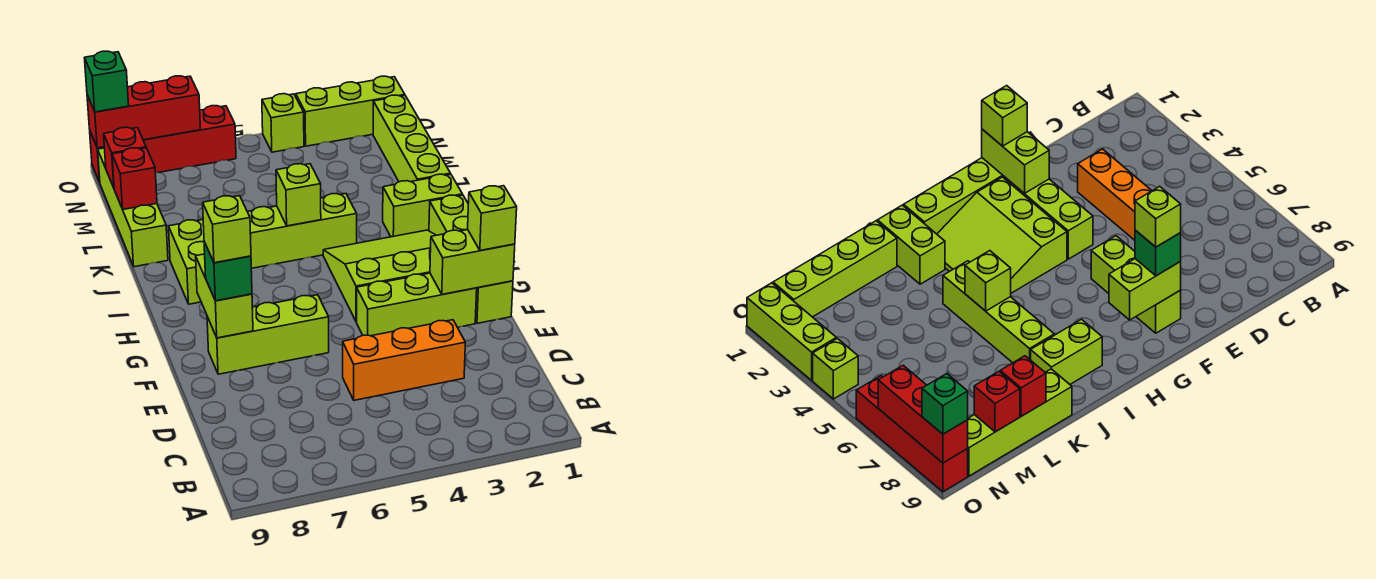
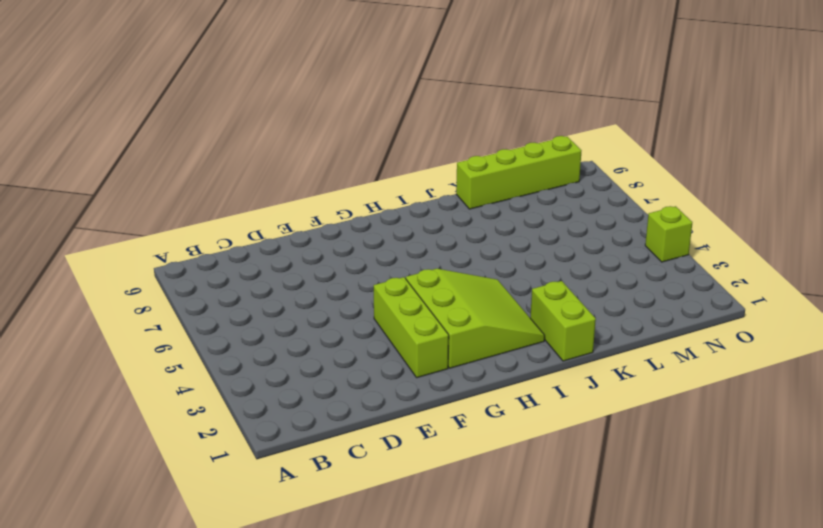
none -> orange 1x3 brick [343,320,465,400]
none -> lime 1x4 brick [429,195,513,323]
none -> lime 1x3 brick [207,295,329,374]

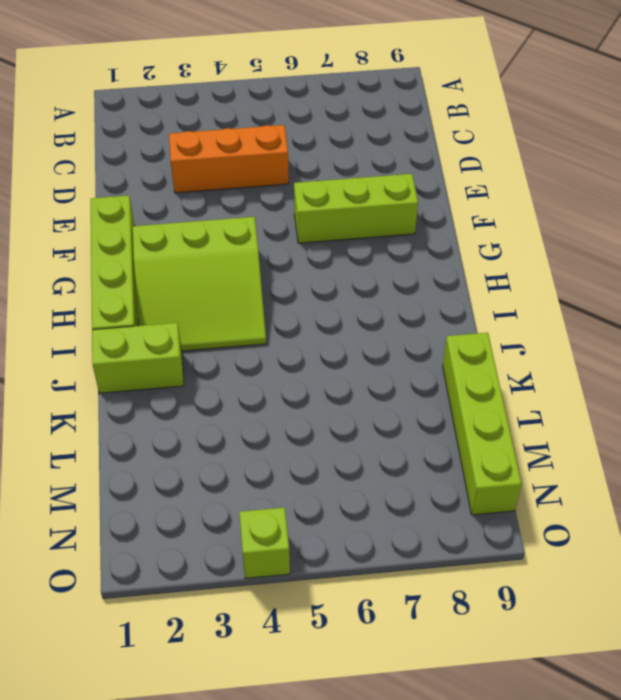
none -> lime 1x3 brick [357,273,477,336]
none -> lime 1x2 brick [168,220,205,304]
none -> lime 1x4 brick [247,194,357,268]

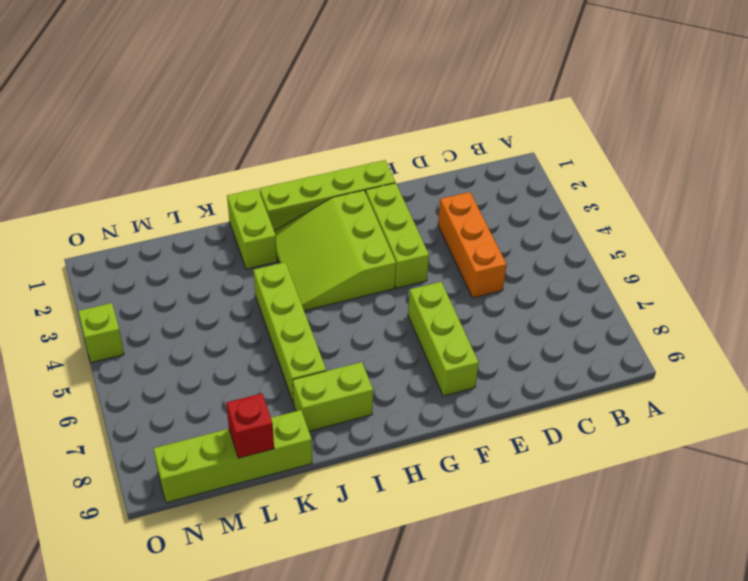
none -> lime 1x4 brick [373,95,451,182]
none -> lime 1x3 brick [296,76,405,146]
none -> red 1x4 brick [90,106,236,182]

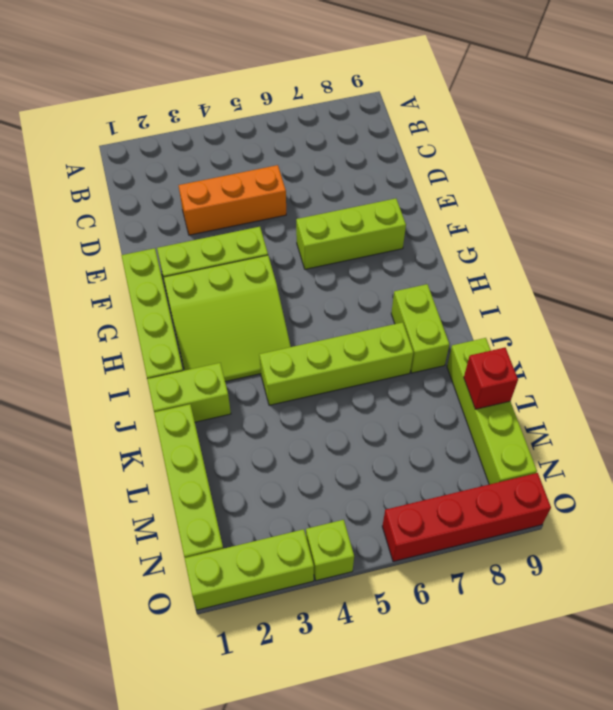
none -> lime 1x2 brick [430,230,515,294]
none -> lime 1x2 brick [196,254,253,338]
none -> lime 1x1 brick [276,164,321,226]

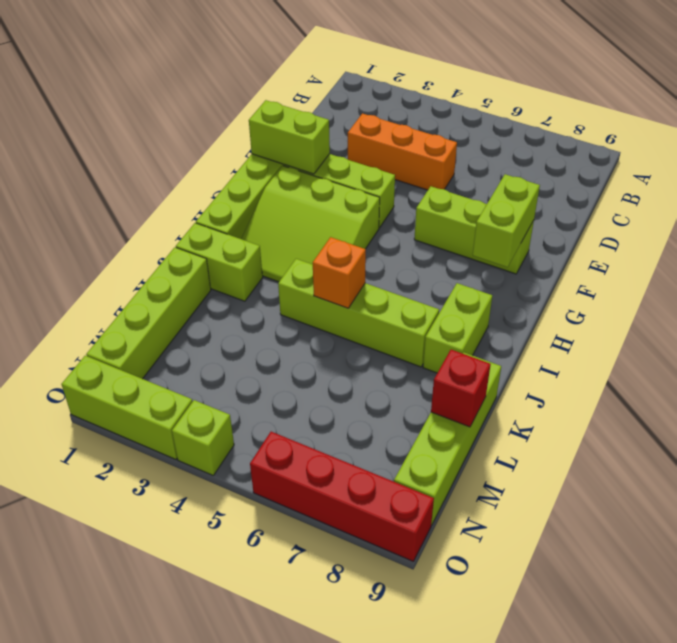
orange 1x1 brick [313,237,366,308] -> lime 1x1 brick [276,164,321,226]
none -> red 1x1 brick [104,127,146,188]
none -> red 1x3 brick [87,76,200,148]
none -> lime 1x1 brick [468,186,517,250]

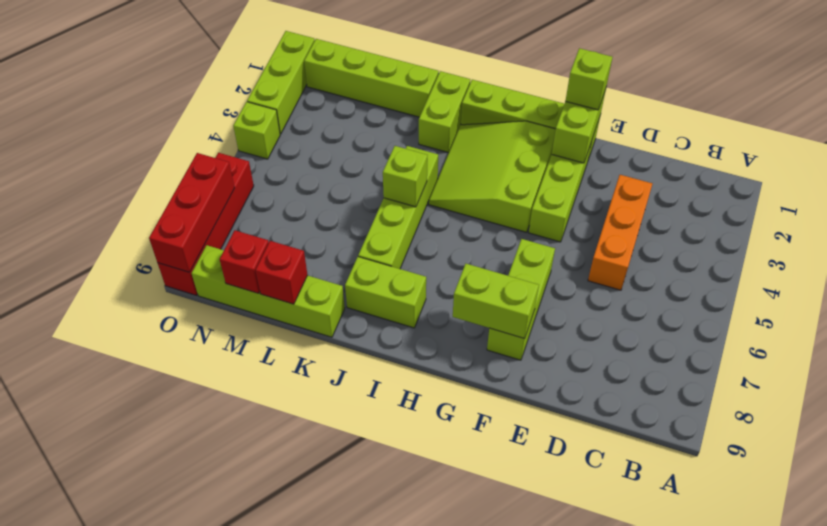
none -> green 1x1 brick [204,242,252,301]
none -> green 1x1 brick [85,51,129,112]
none -> lime 1x1 brick [203,196,251,263]

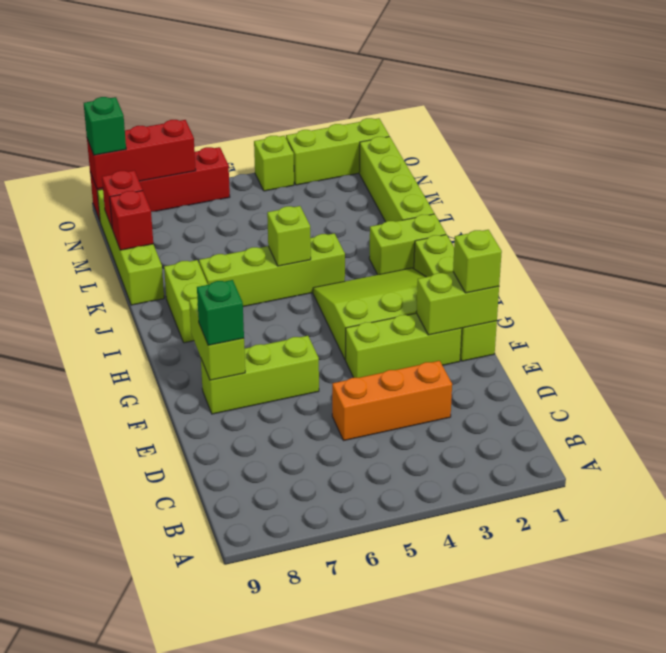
none -> lime 1x1 brick [203,196,251,263]

